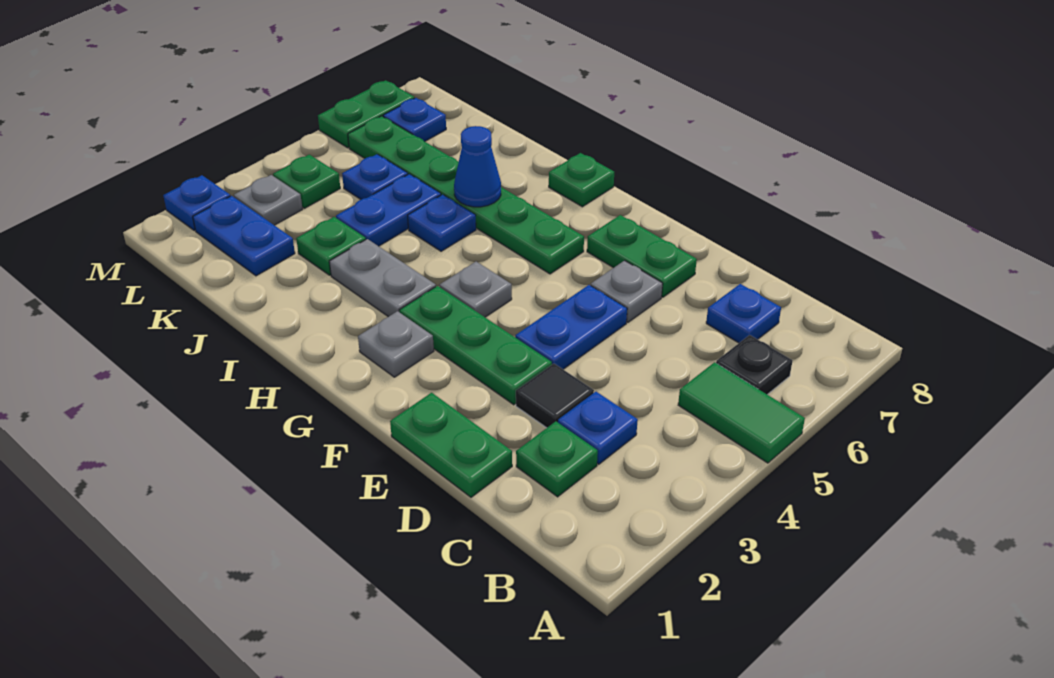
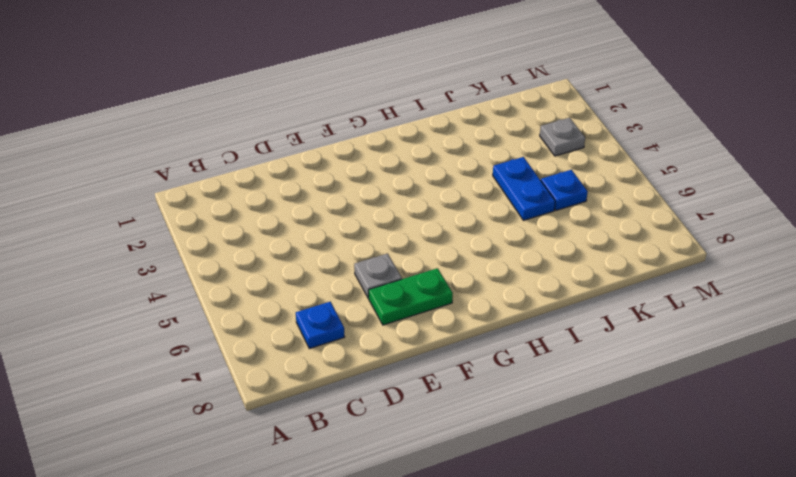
none -> green 1x2 tile [678,362,805,463]
none -> black 1x1 plate [716,335,792,395]
none -> green 1x1 plate [516,421,598,497]

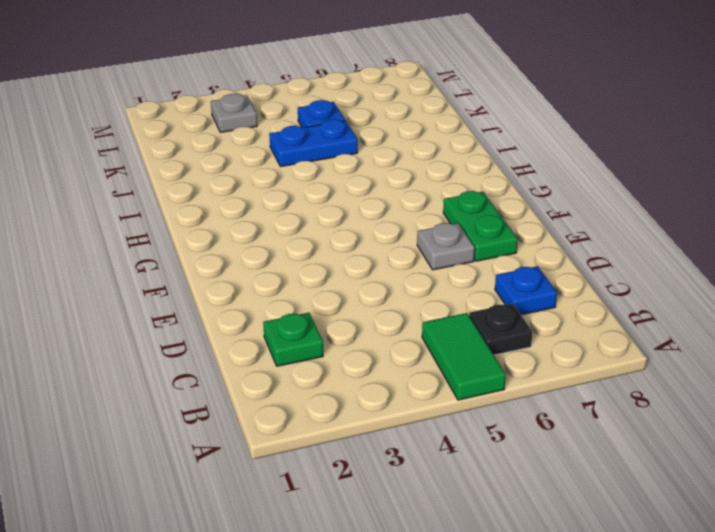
none -> blue 1x1 plate [558,392,638,464]
none -> green 1x2 plate [390,393,512,497]
none -> black 1x1 tile [516,364,594,428]

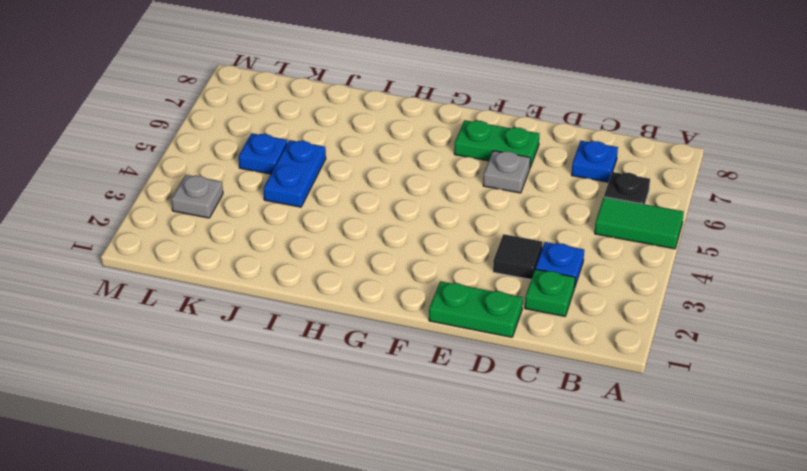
none -> green 1x3 plate [400,286,552,405]
none -> blue 1x2 plate [515,285,627,369]
none -> grey 1x1 plate [358,311,434,377]

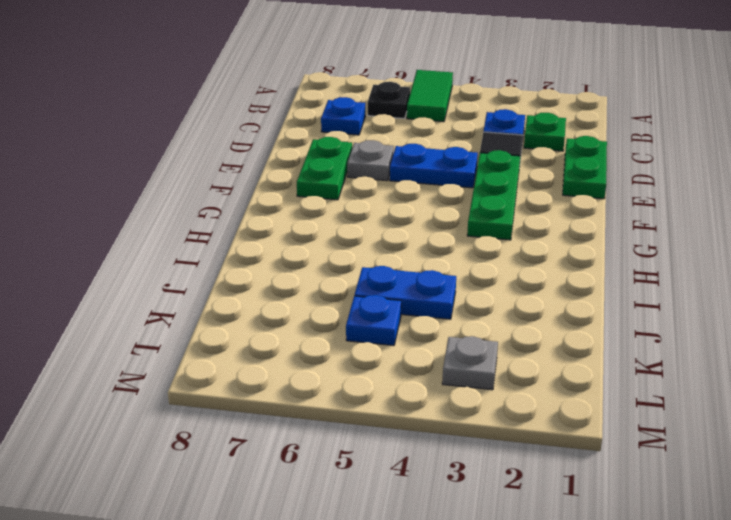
none -> grey 1x1 plate [358,311,434,377]
none -> grey 1x1 plate [440,262,512,317]
none -> green 1x6 plate [348,116,584,274]

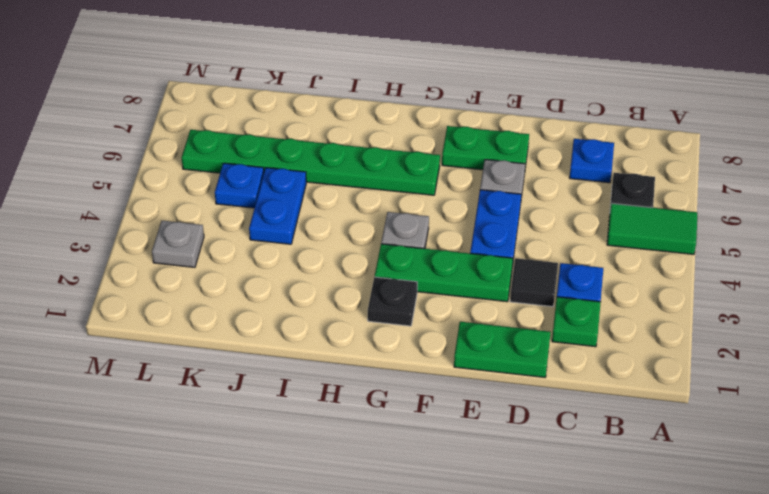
black 1x1 plate [368,277,417,326] -> grey 1x1 plate [358,311,434,377]
none -> grey 1x2 plate [329,239,436,317]
none -> green 1x1 plate [549,153,614,207]
none -> blue 1x1 plate [408,195,476,251]

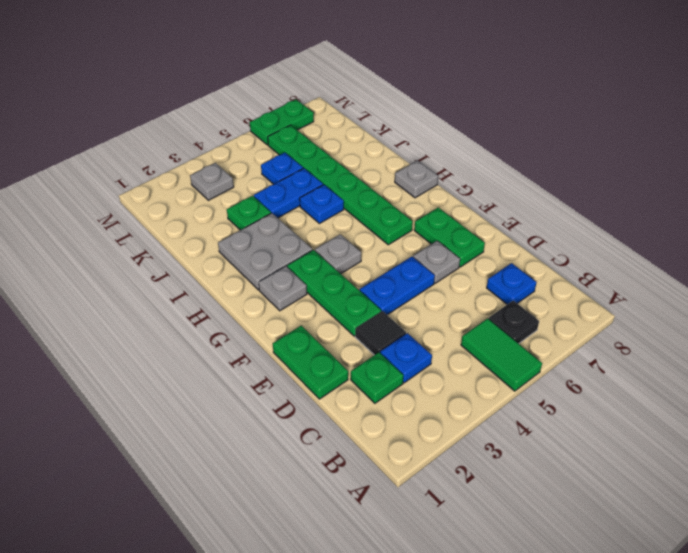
grey 2x2 plate [218,213,312,290] -> grey 1x2 plate [329,239,436,317]
grey 1x1 plate [395,160,438,198] -> green 1x1 plate [549,153,614,207]
none -> blue 1x2 plate [193,196,295,276]
none -> green 1x1 plate [273,155,340,208]
none -> blue 1x1 plate [383,98,446,142]

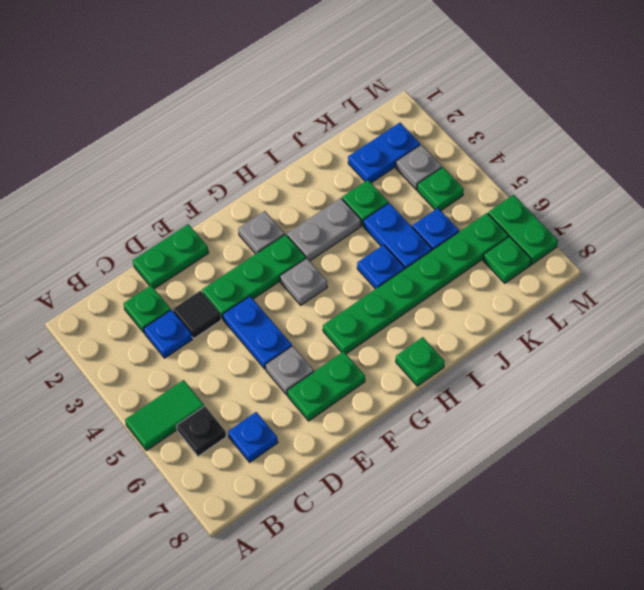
green 1x1 plate [483,236,531,283] -> blue 1x1 plate [383,98,446,142]
none -> blue 1x1 plate [163,175,230,231]
none -> blue 1x1 cone [454,126,501,207]

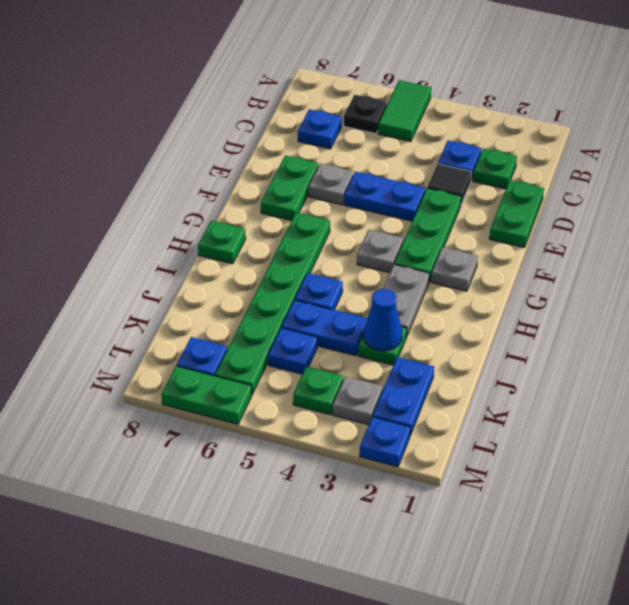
blue 1x1 cone [363,289,402,351] -> blue 1x1 cone moved to [454,126,501,207]

